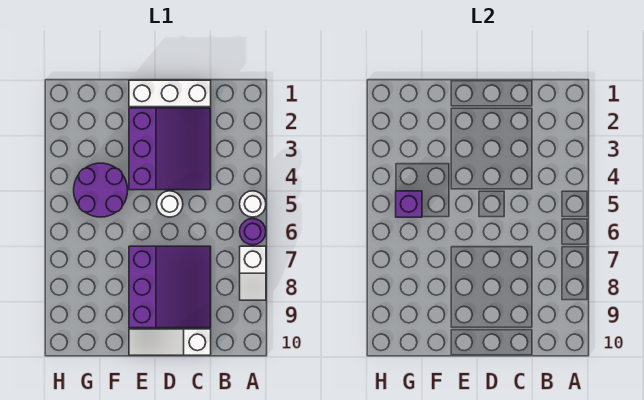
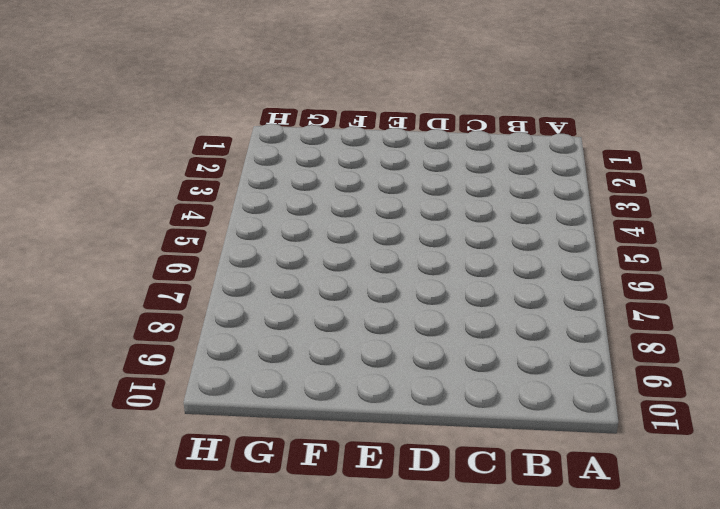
none -> white 1x1 round brick [240,191,266,217]
none -> purple 1x1 round brick [240,219,266,245]

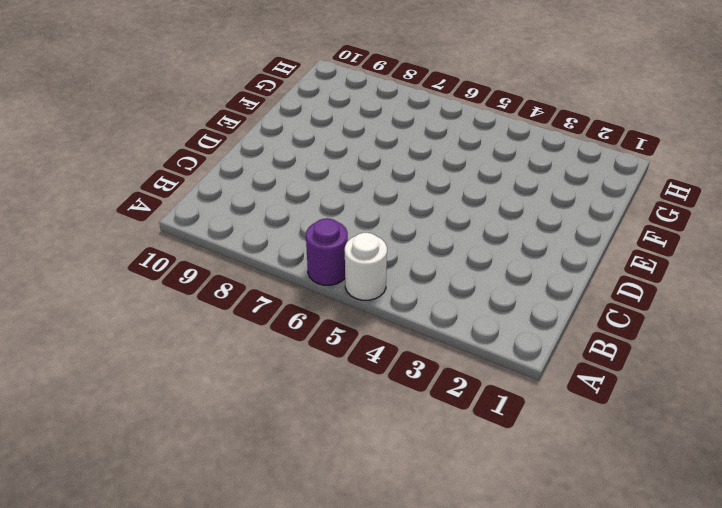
none -> white 1x2 slope [240,246,266,300]
none -> white 1x3 brick [129,80,211,107]

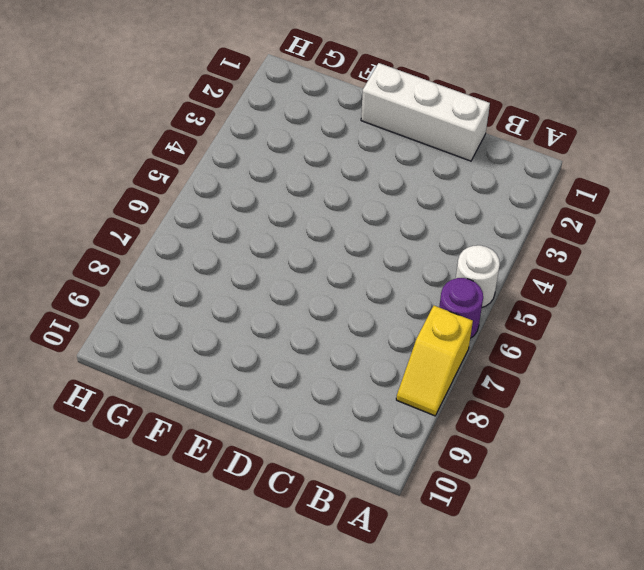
yellow 1x2 slope [396,306,473,416] -> white 1x2 slope [240,246,266,300]
none -> purple 3x3 slope [129,108,211,190]
none -> purple 3x3 slope [129,246,211,328]

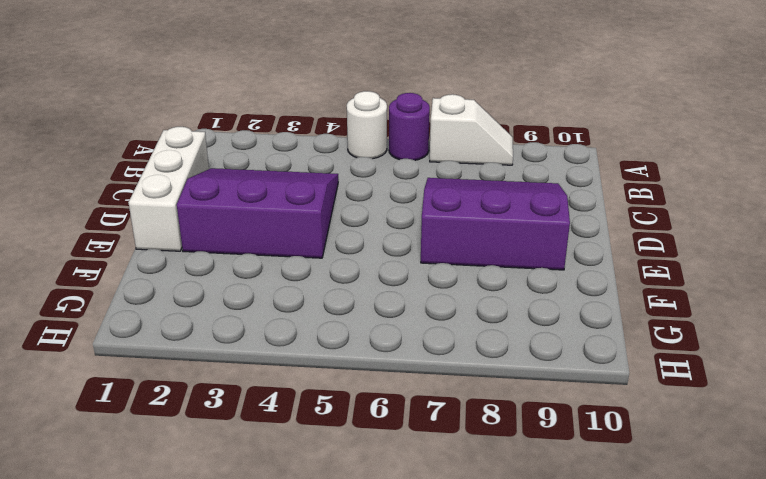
none -> white 1x3 slope [129,329,211,355]
none -> white 1x1 round brick [157,191,183,217]

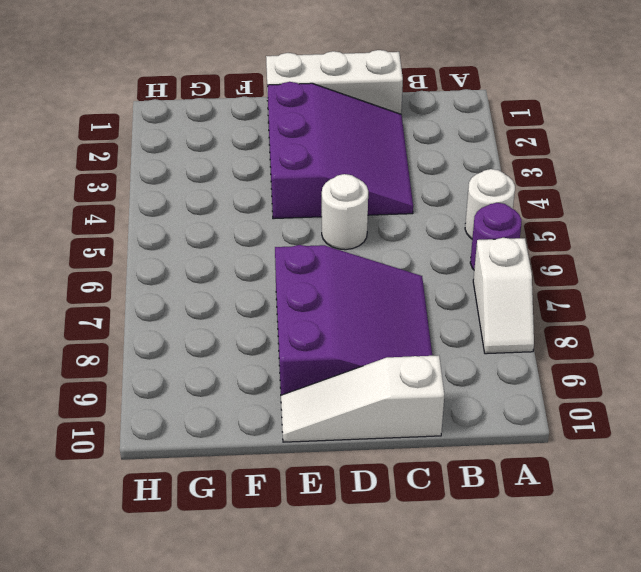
none -> purple 2x2 round brick [74,163,128,217]
none -> purple 1x1 brick [396,191,422,217]

